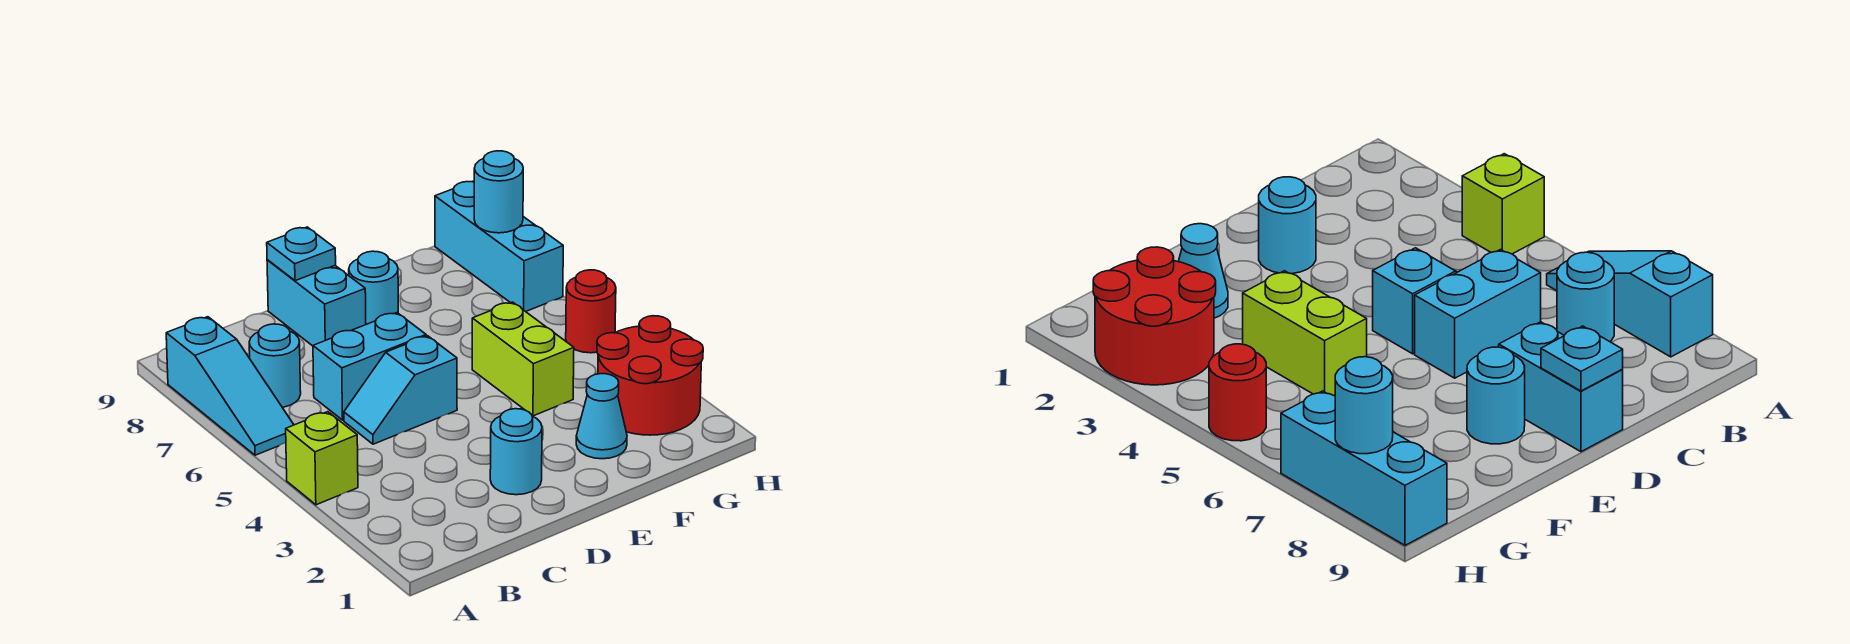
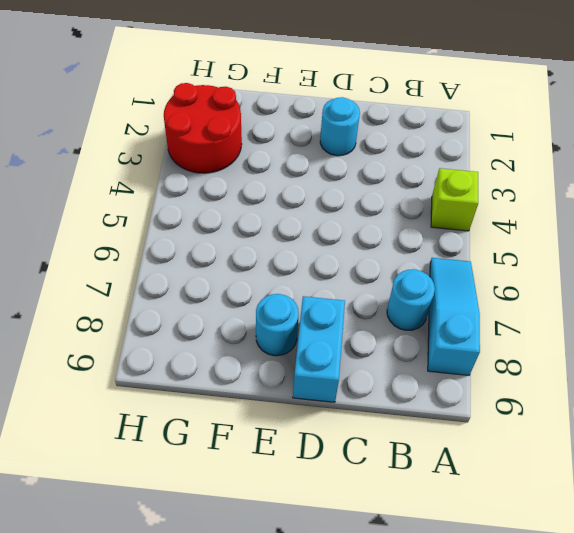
none -> cyan 1x2 slope [344,336,457,444]
none -> cyan 1x2 brick [313,313,426,420]
none -> cyan 1x1 cone [576,374,627,459]

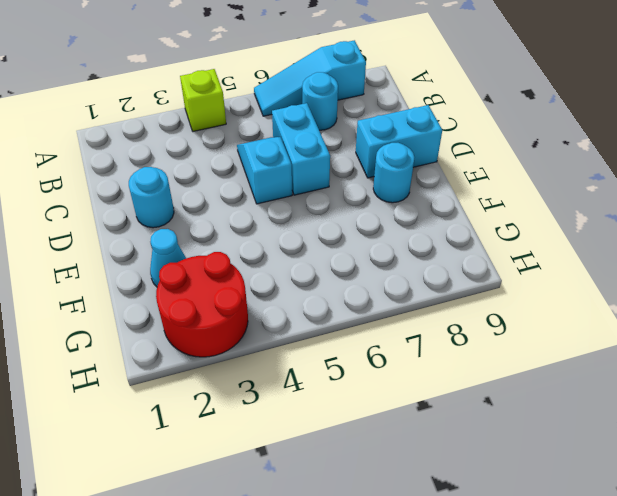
none -> lime 1x2 brick [472,302,574,416]
none -> red 1x1 round brick [566,270,616,353]
none -> cyan 1x3 brick [435,181,563,312]

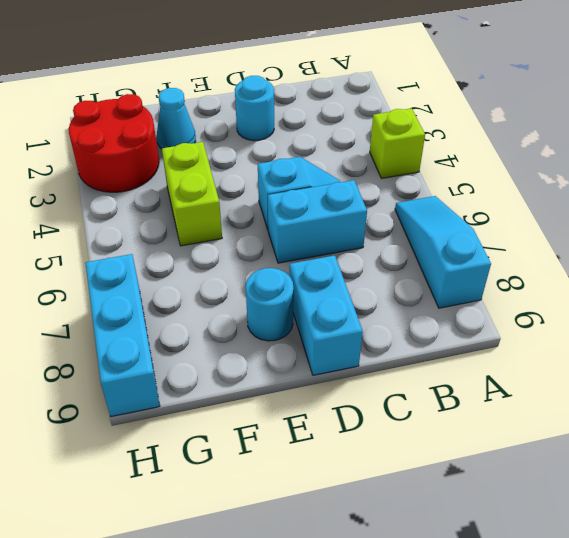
none -> cyan 1x1 round brick [249,324,301,408]
none -> red 1x1 round brick [566,270,616,353]
none -> cyan 1x1 plate [267,227,336,281]

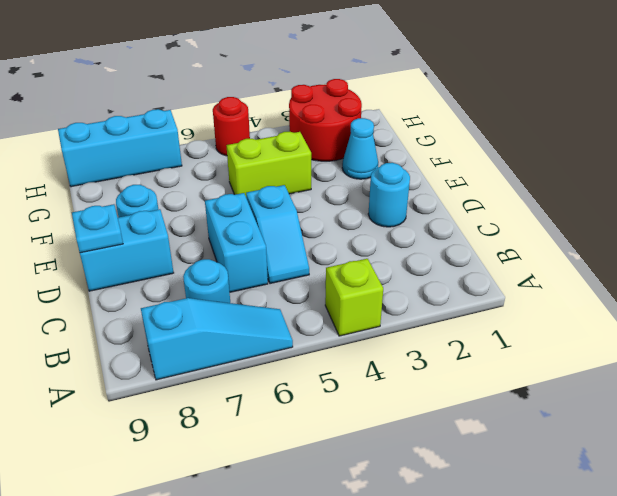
none -> cyan 1x1 round brick [474,151,523,233]

